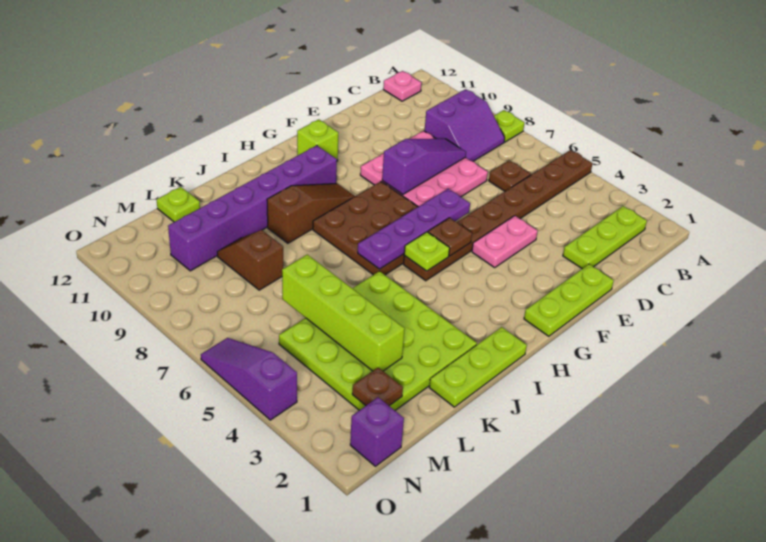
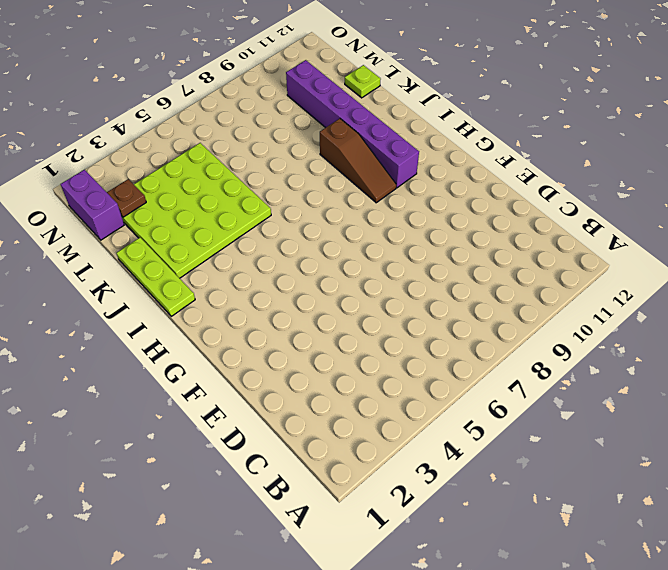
purple 1x2 brick [61,169,124,240] -> purple 1x1 brick [350,397,404,466]
none -> brown 1x8 plate [403,150,592,281]
none -> lime 1x1 plate [494,110,524,142]
none -> lime 1x3 plate [563,206,647,269]

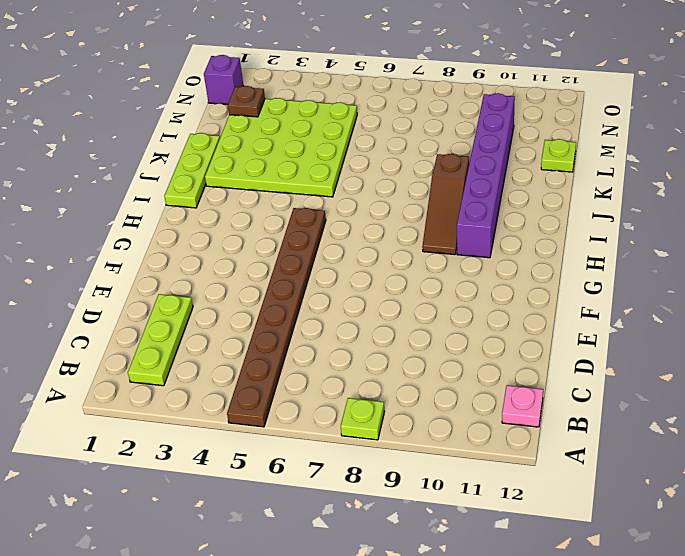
none -> purple 2x2 slope [425,89,505,161]
none -> brown 1x1 plate [489,160,531,191]
none -> pink 3x3 plate [360,131,488,207]

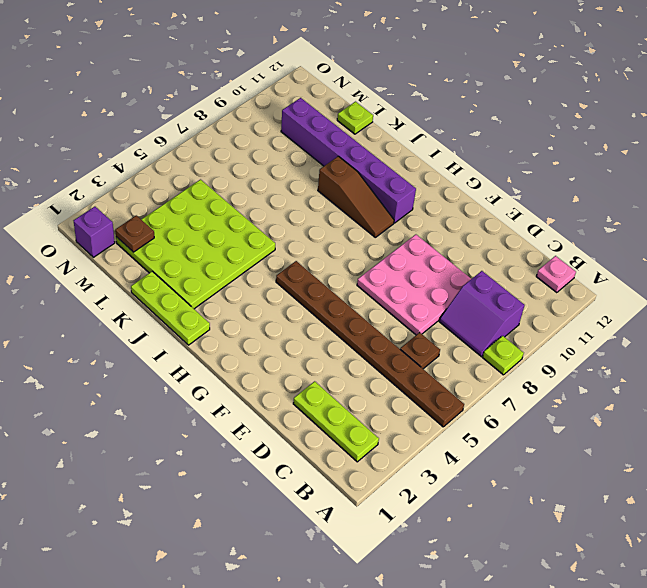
none -> lime 1x3 plate [524,264,614,336]
none -> pink 1x2 plate [472,216,538,268]
none -> brown 3x3 plate [313,182,418,275]

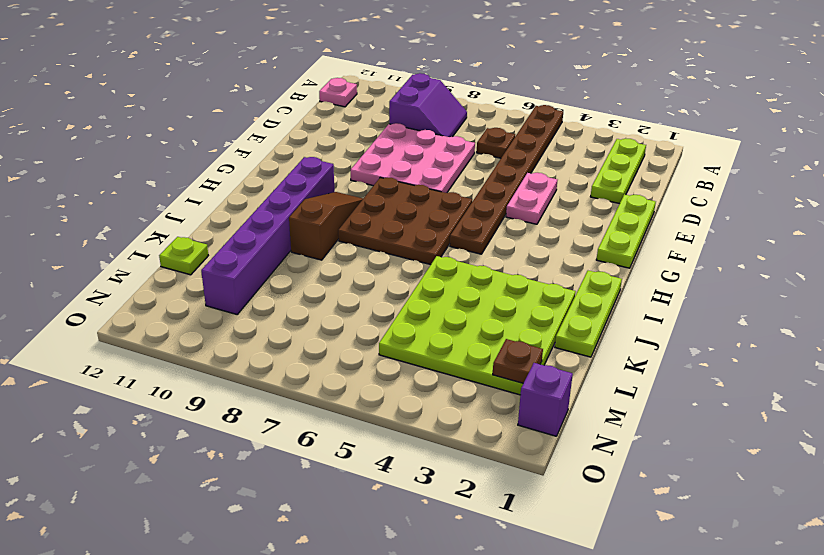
none -> lime 1x1 plate [494,110,524,142]
none -> lime 1x1 brick [297,119,338,161]
none -> brown 1x2 slope [217,230,283,290]

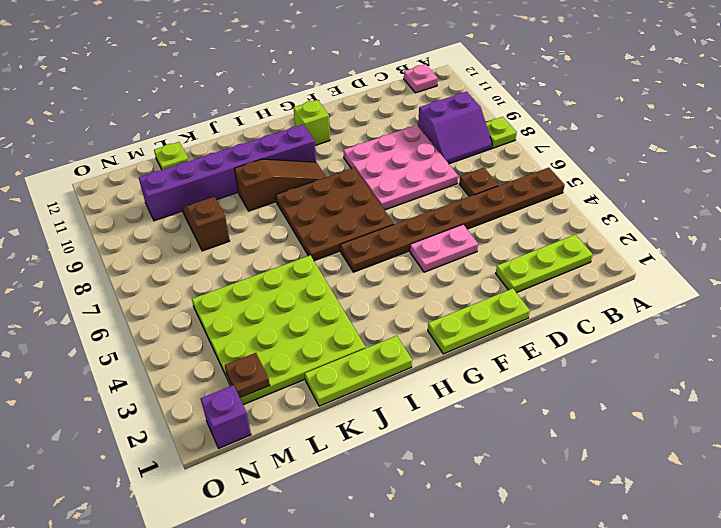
none -> purple 1x3 slope [201,338,297,420]
none -> purple 1x3 slope [382,139,466,194]
none -> purple 1x4 plate [358,189,470,269]

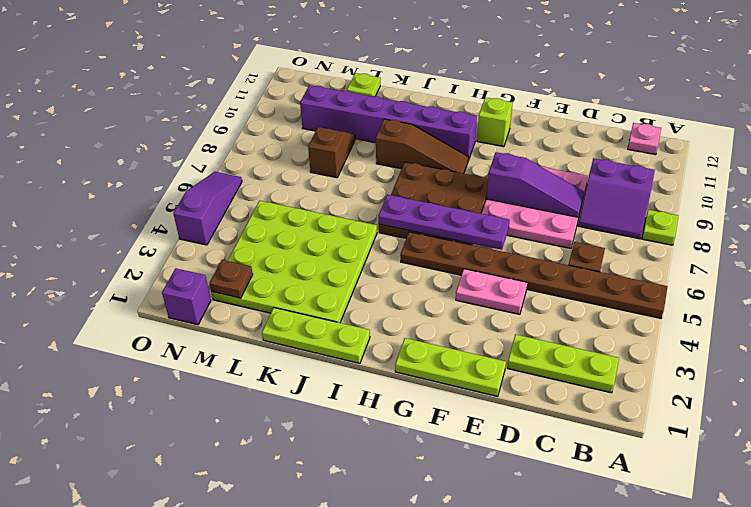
none -> brown 1x1 plate [428,218,472,256]
none -> lime 1x1 plate [404,232,450,271]
none -> lime 1x4 brick [282,255,405,371]

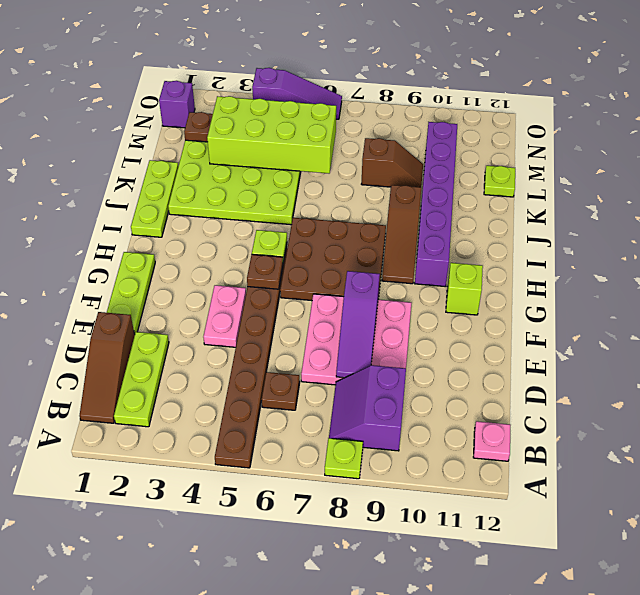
brown 1x3 slope [79,312,135,423] -> none
lime 2x4 brick [207,96,336,173] -> lime 1x4 brick [282,255,405,371]
none -> purple 1x4 plate [358,189,470,269]

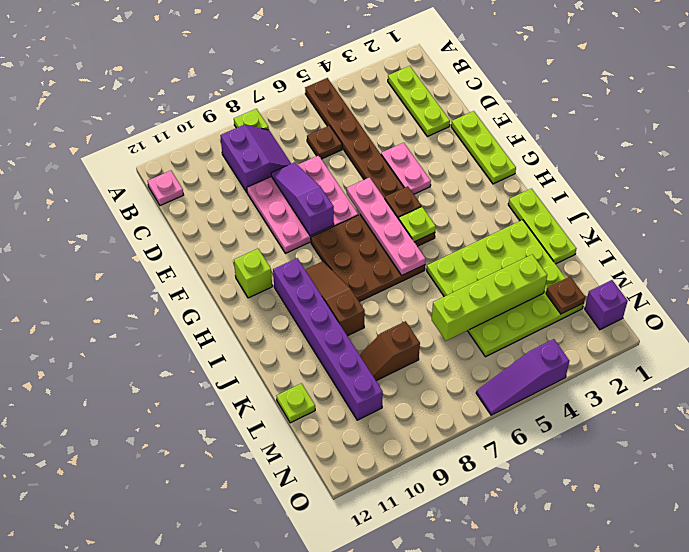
pink 1x4 plate [347,177,426,275] -> purple 1x4 plate [358,189,470,269]

